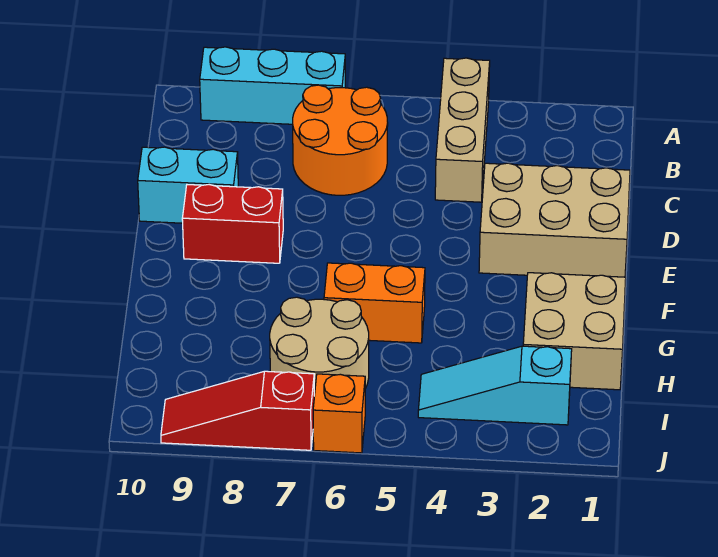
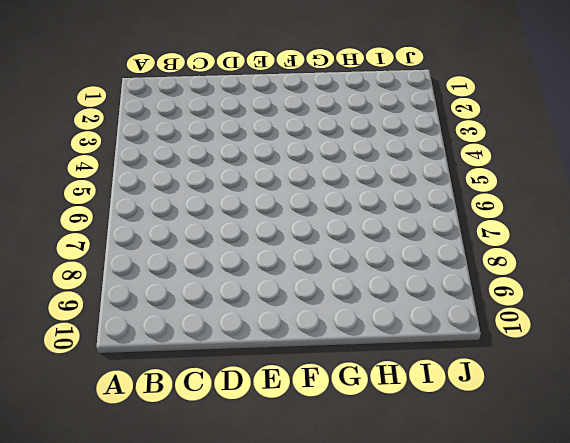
none -> tan 1x3 brick [435,58,490,202]
none -> cyan 1x3 brick [200,47,345,124]
none -> orange 2x2 round brick [293,85,388,195]

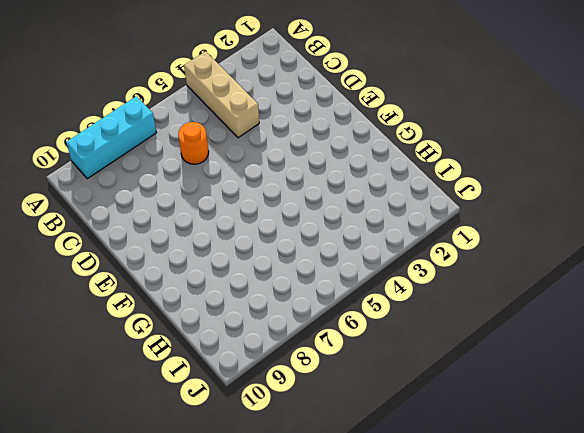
orange 1x1 round brick [178,122,209,164] -> orange 2x2 round brick [293,85,388,195]
none -> tan 2x3 brick [479,163,630,277]
none -> cyan 1x2 brick [138,147,238,223]
none -> red 1x2 brick [182,185,283,263]

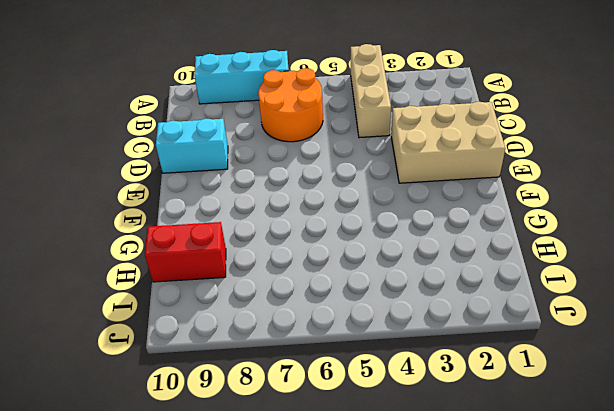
red 1x2 brick [145,222,226,282] -> red 1x2 brick moved to [182,185,283,263]
none -> tan 2x2 brick [523,273,626,390]
none -> orange 1x2 brick [324,263,425,343]
none -> tan 2x2 round brick [270,297,369,396]

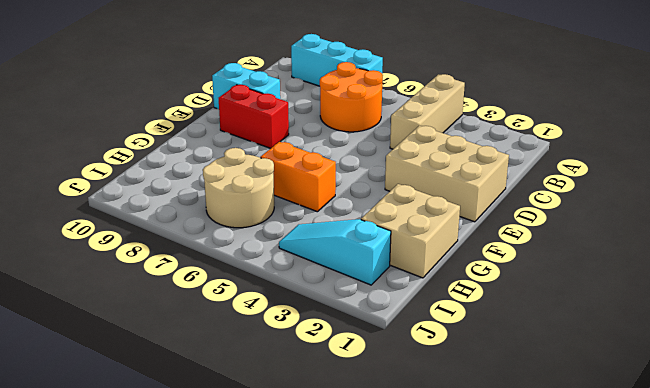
none -> orange 1x1 brick [313,374,365,453]
none -> red 1x3 slope [161,371,314,450]

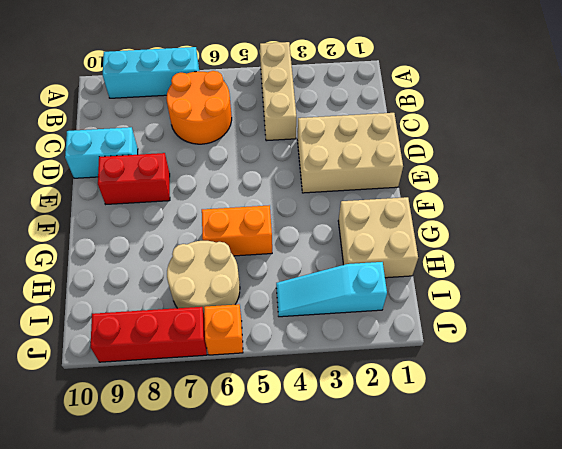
red 1x3 brick [90,307,207,362] -> red 1x3 slope [161,371,314,450]

